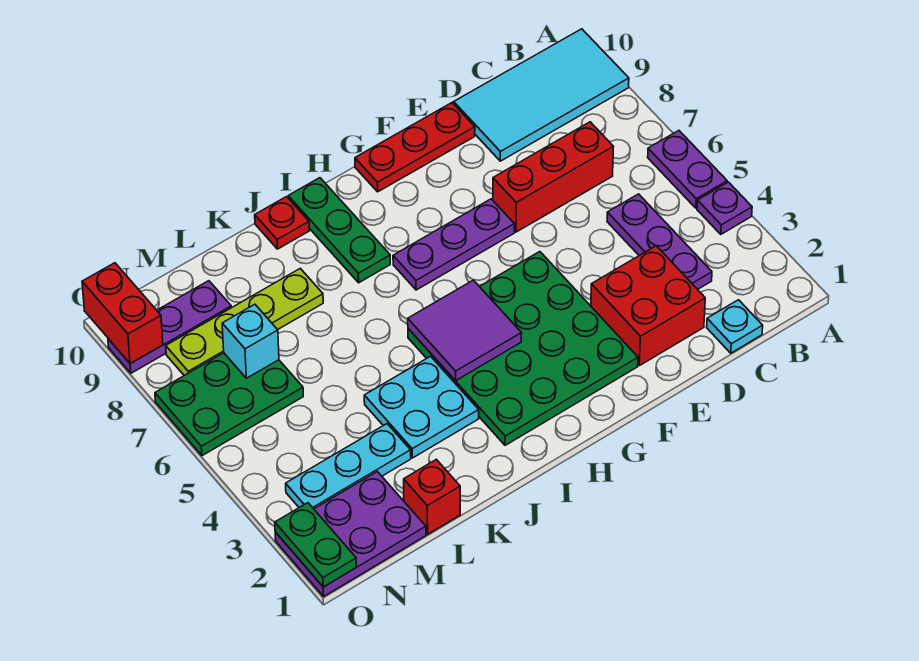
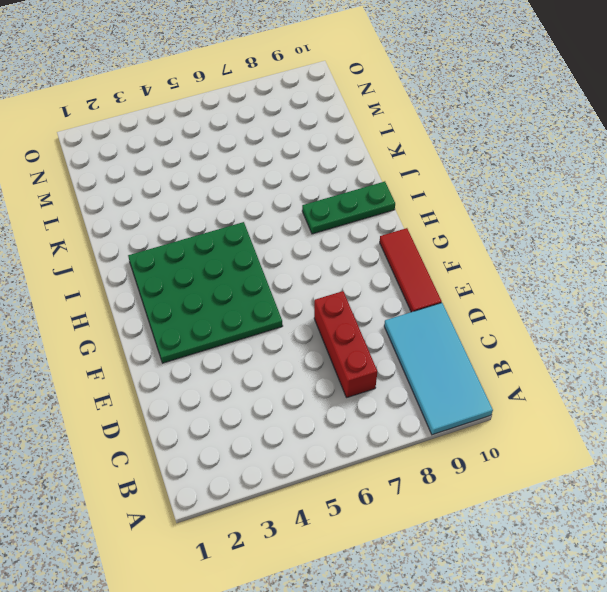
red 1x3 tile [380,228,442,312] -> red 1x3 plate [355,103,475,192]
none -> purple 1x1 plate [697,182,752,234]
none -> purple 1x2 plate [648,131,727,208]
none -> cyan 1x1 plate [707,300,763,353]

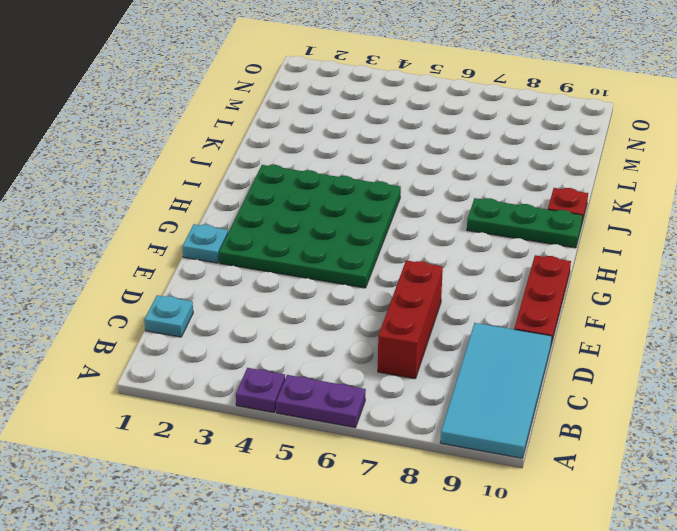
cyan 1x1 plate [182,224,228,263] -> none
none -> purple 1x3 plate [607,194,712,289]
none -> red 2x2 brick [591,246,705,366]
none -> purple 1x3 plate [393,199,514,290]

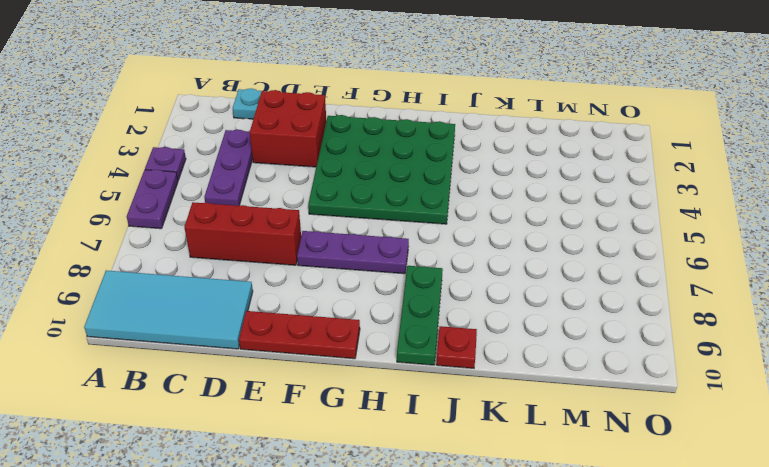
none -> cyan 2x2 plate [364,356,479,458]
none -> lime 1x4 plate [166,269,323,376]
none -> red 1x1 brick [404,459,460,534]

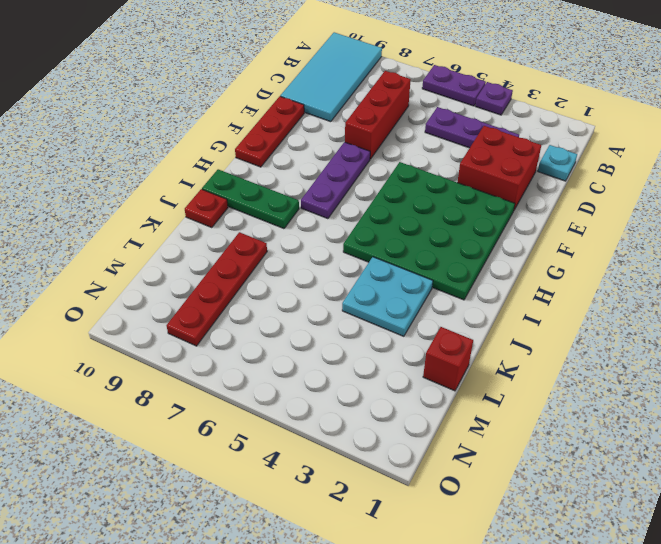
red 1x4 plate [167,232,267,346] -> lime 1x4 plate [166,269,323,376]
none -> cyan 1x3 plate [286,424,411,509]
none -> purple 2x3 plate [275,472,426,596]
none -> green 2x3 plate [155,353,303,456]

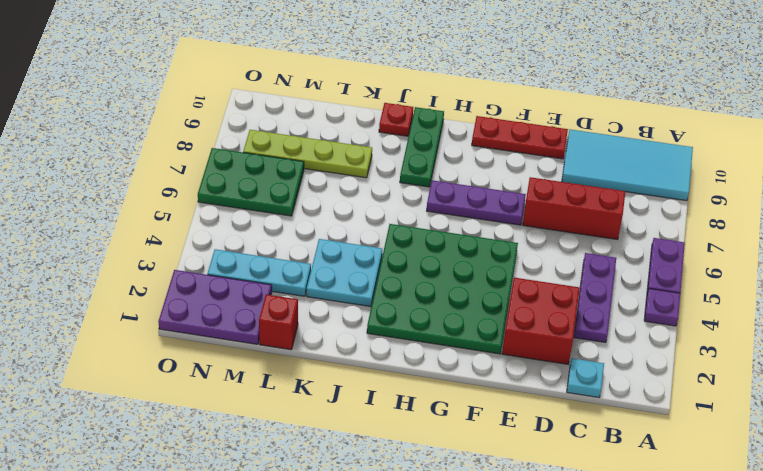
none -> purple 1x3 plate [108,281,231,373]
none -> purple 2x2 tile [408,280,522,381]
none -> cyan 1x1 brick [222,304,279,378]

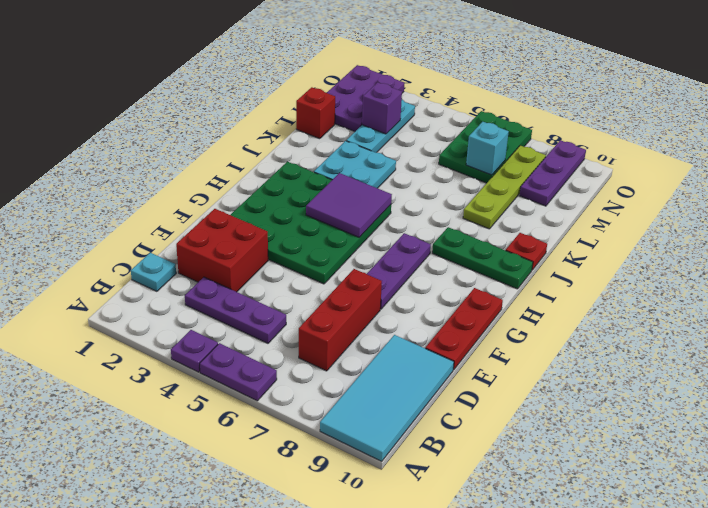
purple 1x1 brick [362,82,402,134] -> none
none -> green 1x2 plate [275,503,356,587]
none -> red 1x2 brick [82,263,163,364]

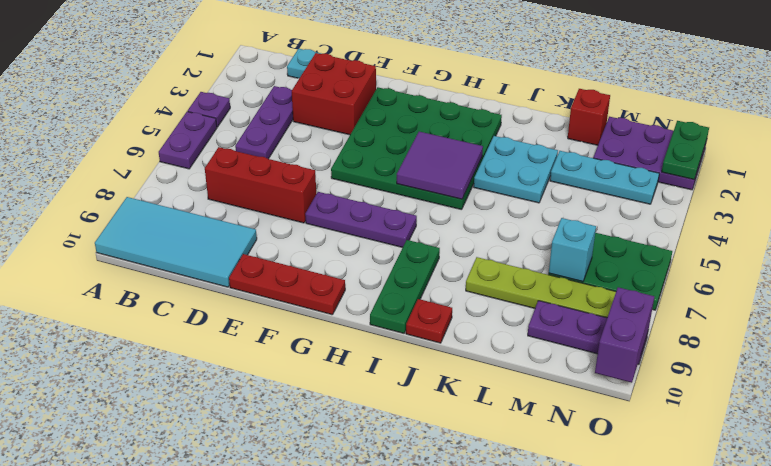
purple 1x2 brick [595,287,654,383] -> red 1x2 brick [82,263,163,364]

